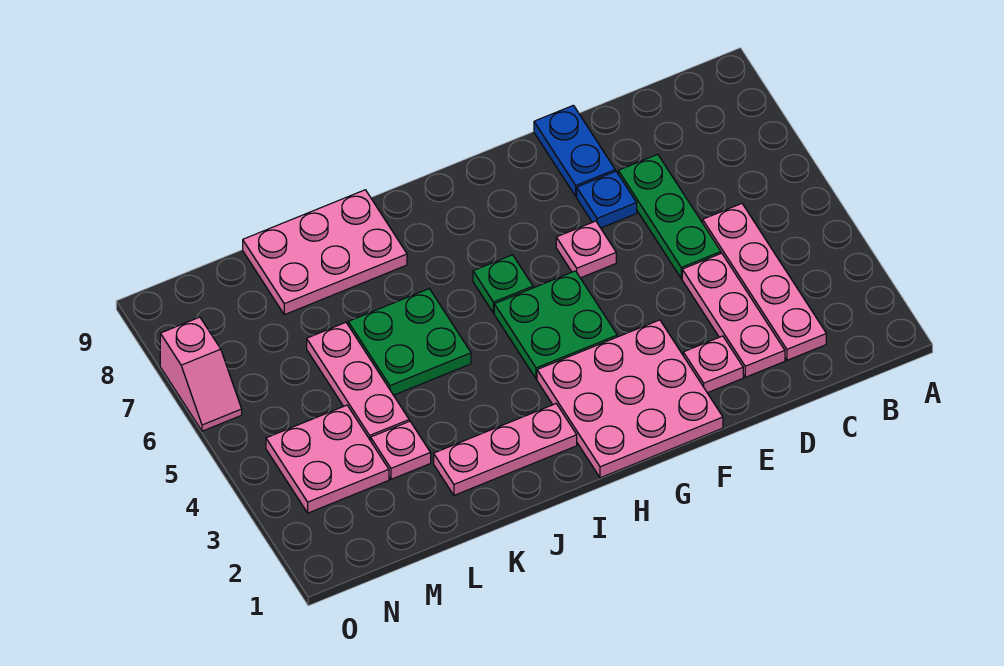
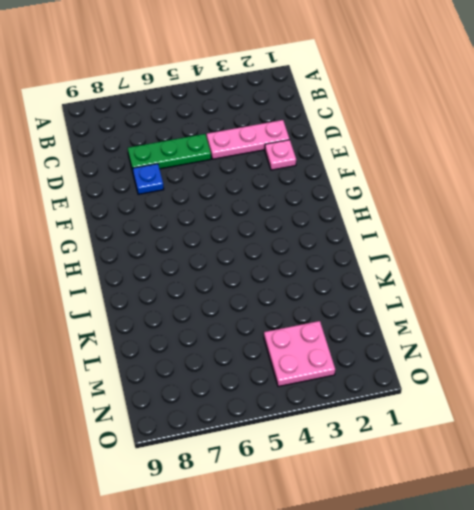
none -> pink 1x4 plate [703,204,826,360]
none -> blue 1x2 plate [534,105,615,196]
none -> pink 3x3 plate [537,320,723,478]

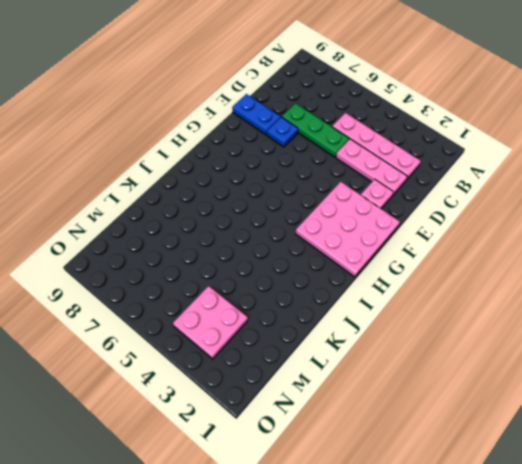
none -> pink 1x1 plate [556,221,616,278]
none -> green 2x2 plate [494,271,617,379]
none -> green 1x1 plate [473,255,533,313]

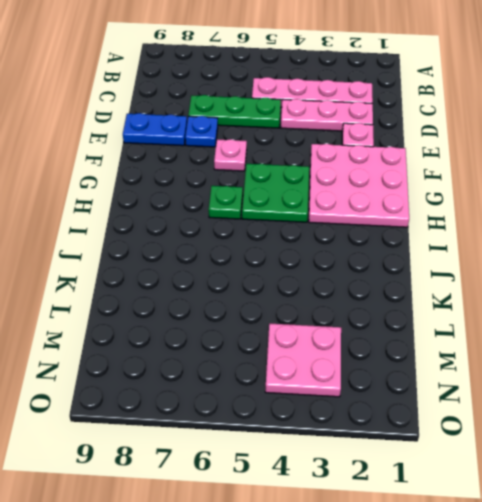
none -> pink 1x3 plate [434,404,577,495]
none -> green 2x2 plate [348,289,471,395]
none -> pink 2x3 plate [243,190,407,315]

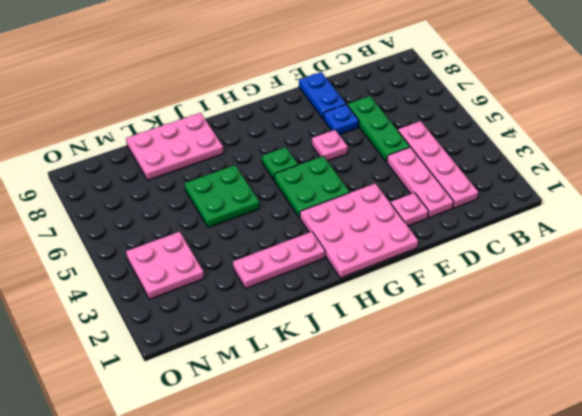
none -> pink 1x1 plate [371,421,431,479]
none -> pink 1x3 plate [307,323,409,441]
none -> pink 1x2 slope [160,317,242,431]

